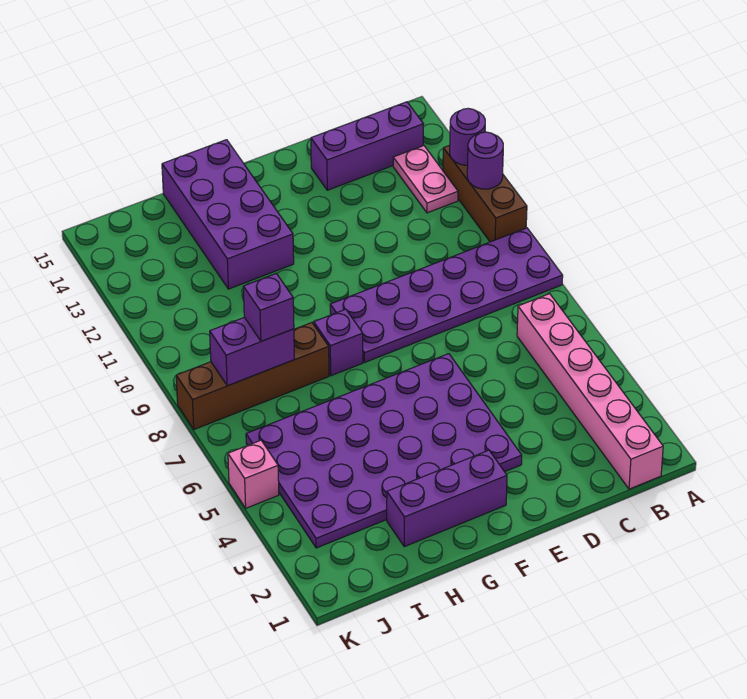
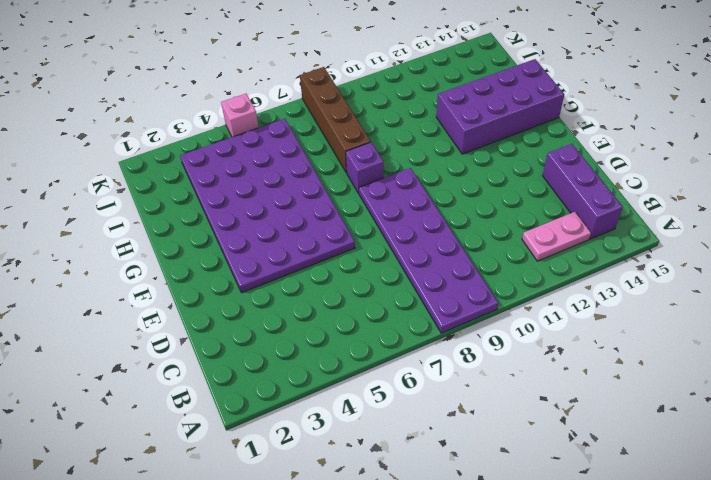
none -> brown 1x3 brick [443,145,527,242]
none -> pink 1x6 brick [517,294,663,489]
none -> purple 1x3 brick [387,450,507,547]

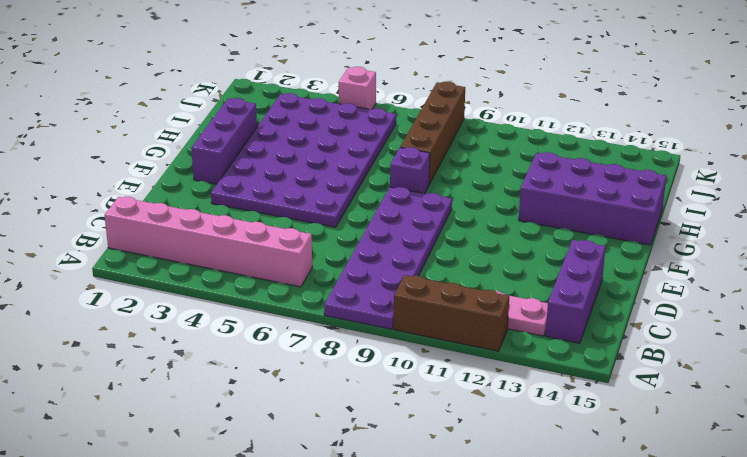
none -> purple 1x1 round brick [467,132,503,189]
none -> purple 1x1 round brick [450,108,485,165]
none -> purple 1x2 brick [210,317,294,386]

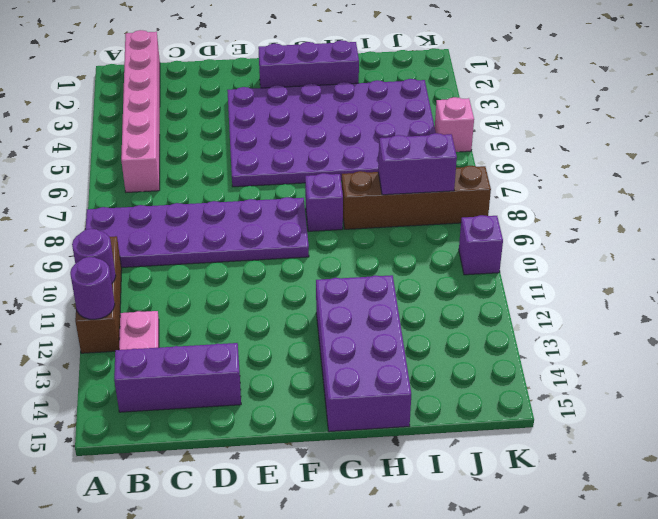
purple 1x1 brick [459,215,503,275] -> purple 1x1 brick moved to [243,274,294,341]

